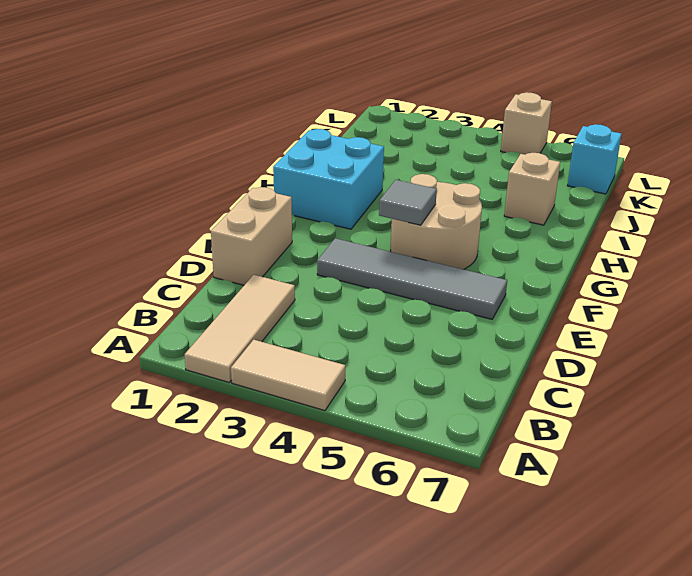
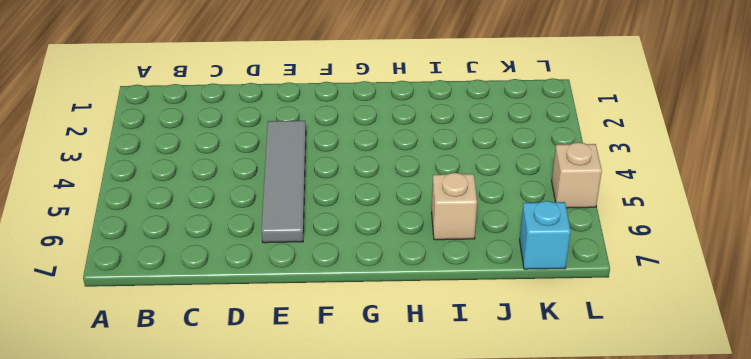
none -> tan 1x3 tile [185,275,295,382]
none -> tan 1x2 tile [231,340,345,411]

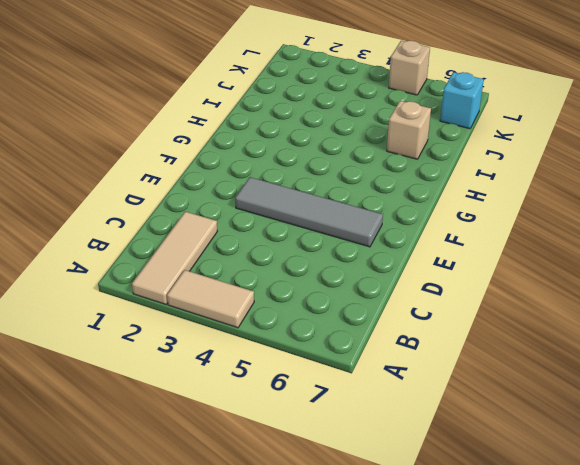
none -> tan 1x2 brick [211,187,292,285]
none -> tan 2x2 round brick [391,174,482,269]

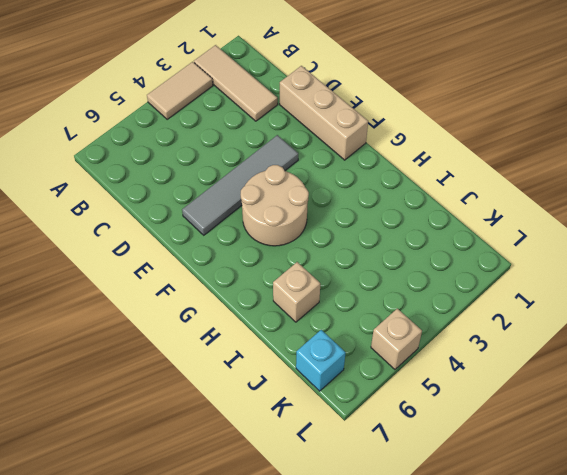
tan 1x3 brick [280,66,368,160] -> tan 1x2 brick [211,187,292,285]
none -> cyan 2x2 brick [273,129,384,229]
none -> grey 1x1 tile [379,180,437,225]

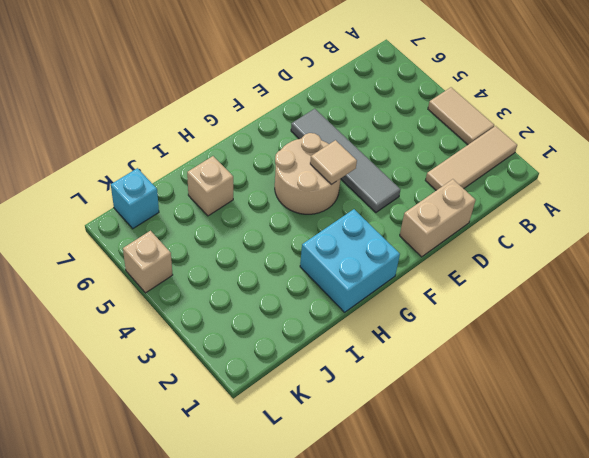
tan 1x1 tile [310,140,357,185] -> grey 1x1 tile [379,180,437,225]

